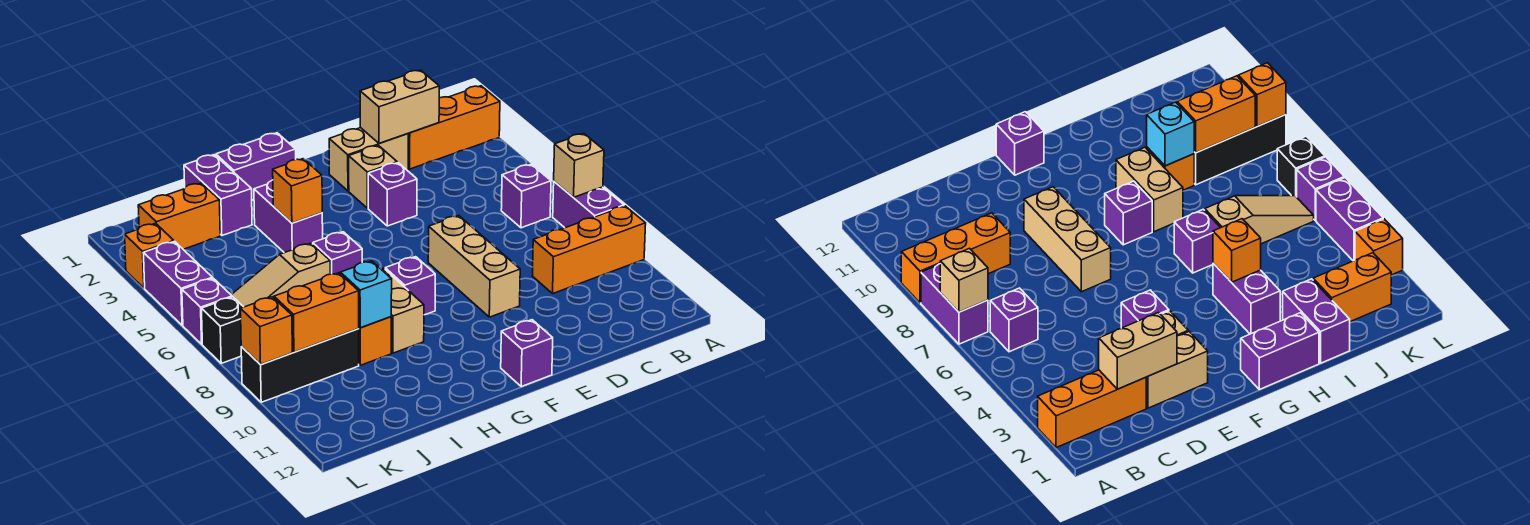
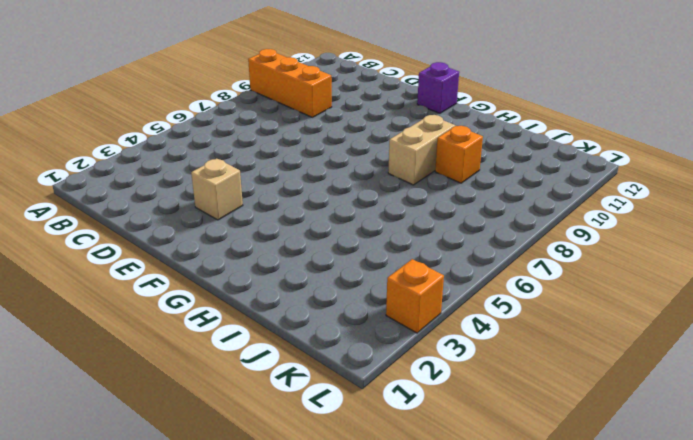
none -> orange 1x3 brick [408,86,500,169]
none -> purple 1x2 brick [553,181,624,228]
none -> purple 1x1 brick [501,164,551,228]

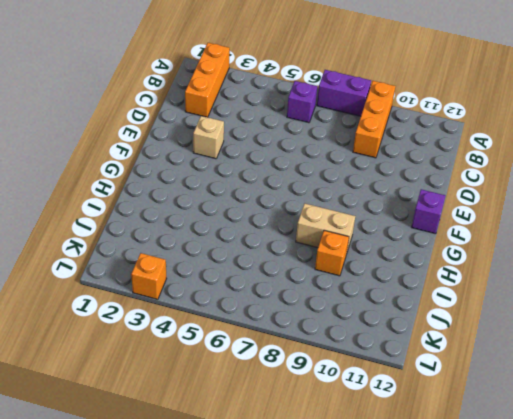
none -> tan 1x2 brick [329,128,408,191]
none -> purple 1x1 brick [368,163,417,226]
none -> tan 1x3 brick [428,215,520,317]

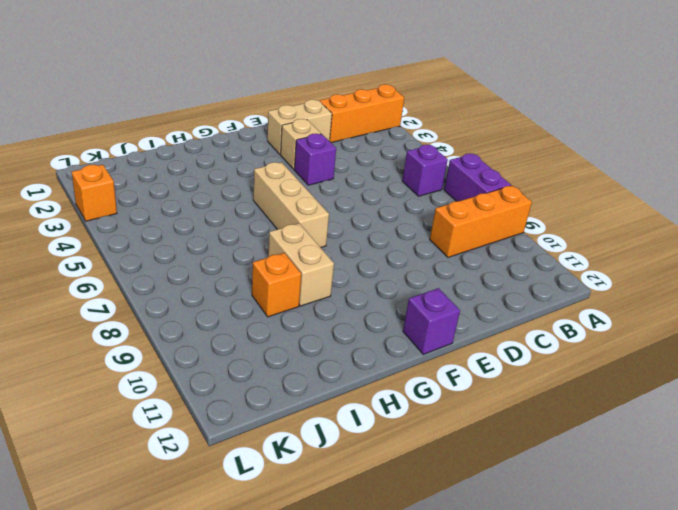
tan 1x3 brick [253,162,329,248] -> tan 1x3 brick moved to [428,215,520,317]
none -> purple 1x2 brick [216,133,296,200]
none -> purple 1x1 brick [385,257,435,315]
none -> purple 1x2 brick [254,180,323,253]

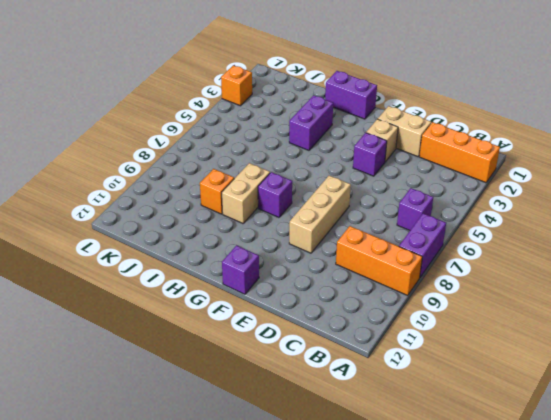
none -> purple 1x1 brick [313,232,362,274]
none -> purple 1x2 brick [184,155,252,236]
none -> tan 1x3 slope [232,243,330,307]

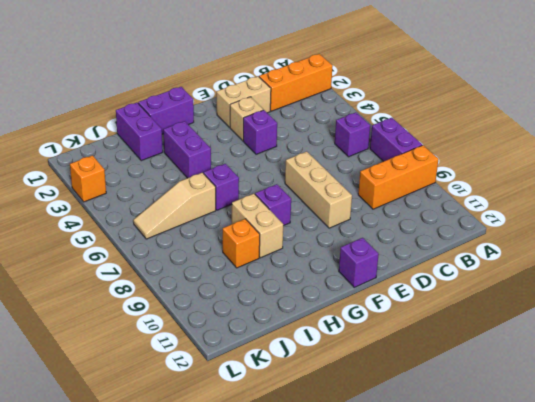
none -> orange 1x2 brick [138,183,220,249]
none -> black 1x3 brick [241,329,359,402]
none -> purple 1x2 brick [144,241,212,325]

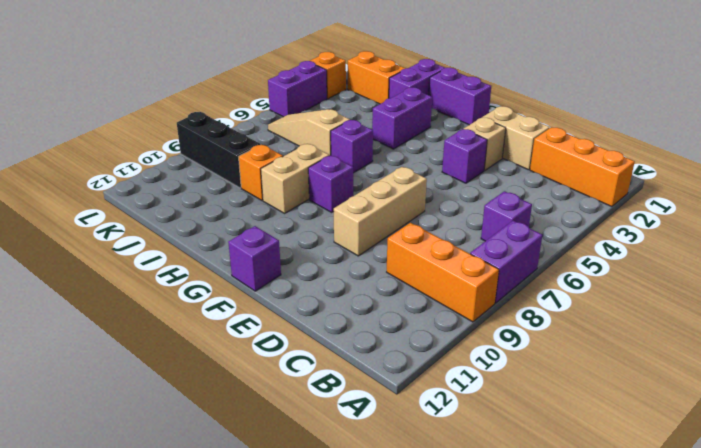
none -> purple 1x1 brick [182,278,232,344]
none -> black 1x1 brick [202,297,243,363]
none -> tan 1x1 brick [554,134,604,197]

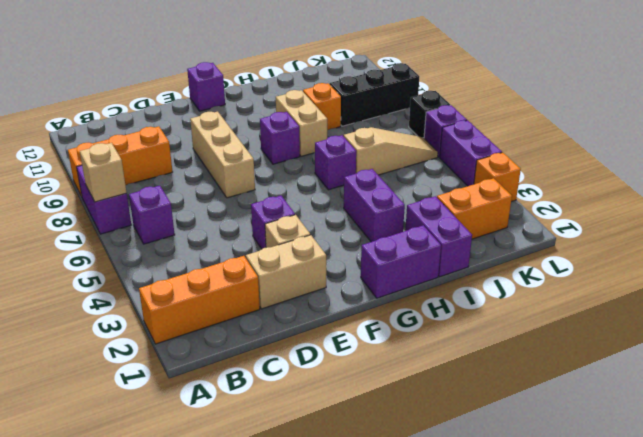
none -> tan 1x2 brick [360,70,439,143]
none -> orange 1x1 brick [273,159,322,223]
none -> cyan 1x1 brick [340,261,392,328]

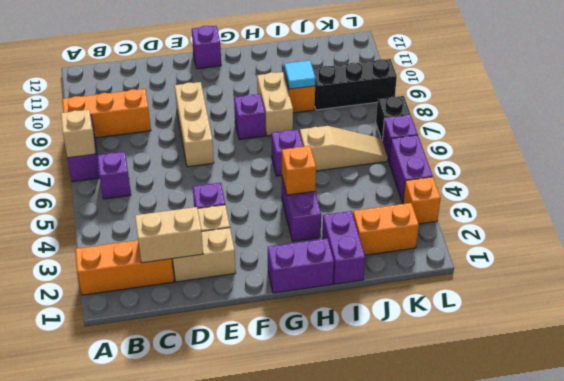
cyan 1x1 tile [284,60,316,89] -> cyan 1x1 brick [340,261,392,328]
none -> orange 1x2 brick [274,273,359,352]
none -> orange 1x1 brick [241,297,292,365]

